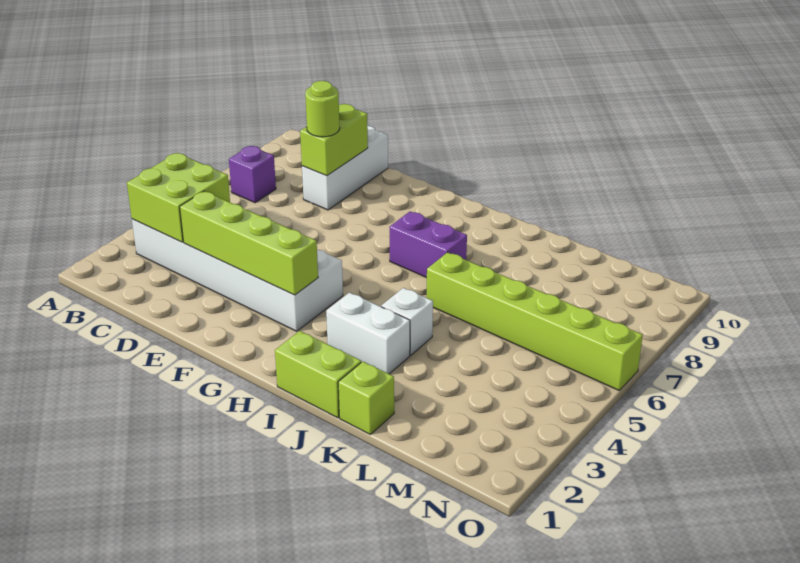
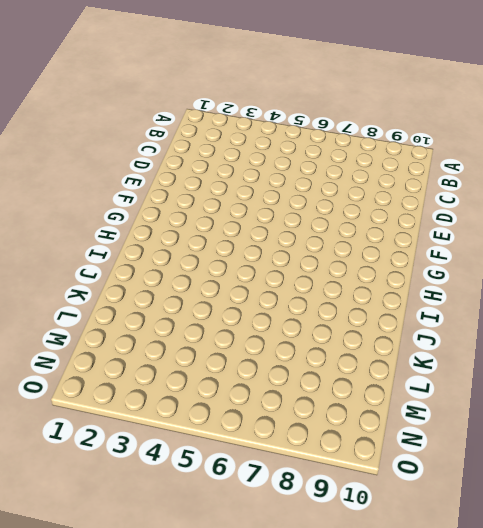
none -> white 2x6 brick [132,219,343,331]
none -> purple 1x1 brick [229,146,276,203]
none -> white 1x3 brick [302,126,388,210]

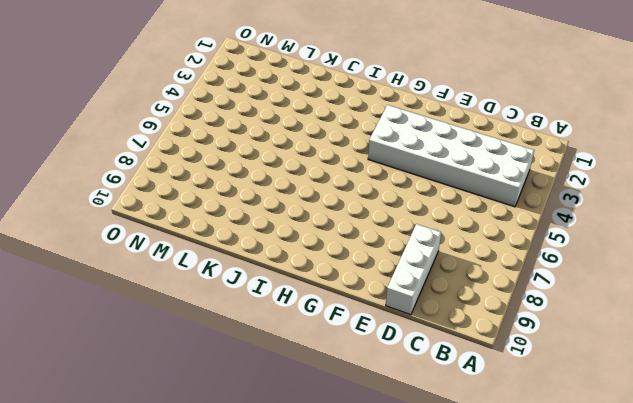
none -> purple 1x1 brick [229,146,276,203]
none -> purple 1x2 brick [390,212,467,278]
none -> lime 1x2 brick [275,331,361,418]

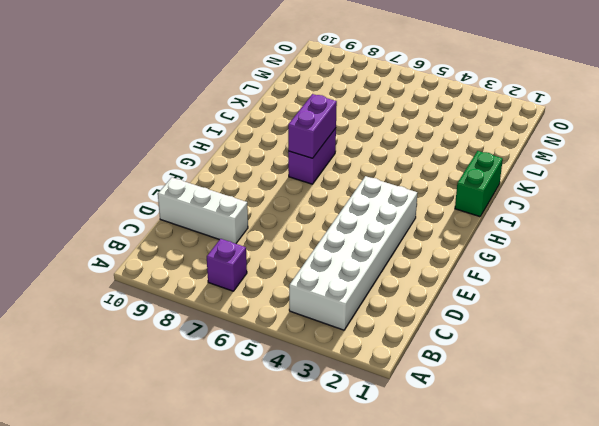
purple 1x2 brick [288,94,337,158] -> none
green 1x2 brick [455,151,503,217] -> lime 1x2 brick [275,331,361,418]
none -> white 1x2 brick [326,293,410,374]
none -> white 1x1 brick [381,288,433,355]
none -> lime 1x6 brick [426,252,643,390]

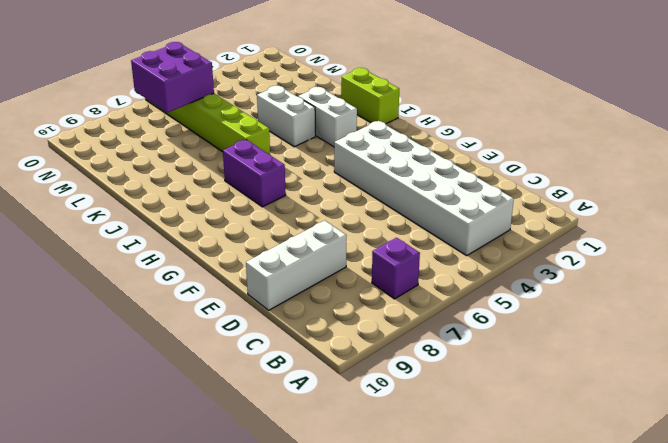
white 1x2 brick [257,86,315,147] -> white 1x1 brick [381,288,433,355]
purple 2x2 brick [131,42,214,113] -> none
none -> lime 1x1 brick [338,362,394,434]
none -> lime 2x2 brick [127,153,230,242]
none -> lime 1x4 brick [180,191,318,295]

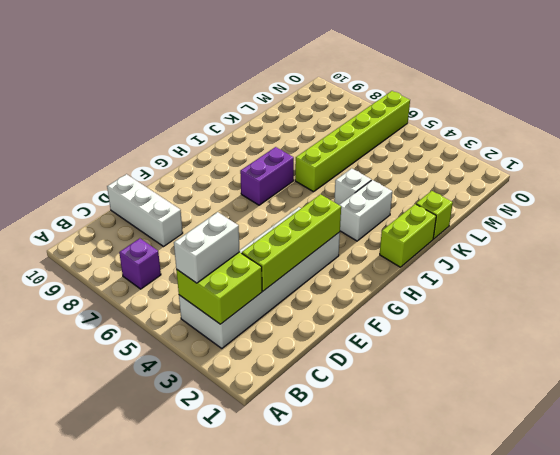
white 1x2 brick [174,212,240,283] -> none
none -> lime 1x2 brick [300,104,368,176]
none -> lime 1x1 round brick [305,81,340,137]

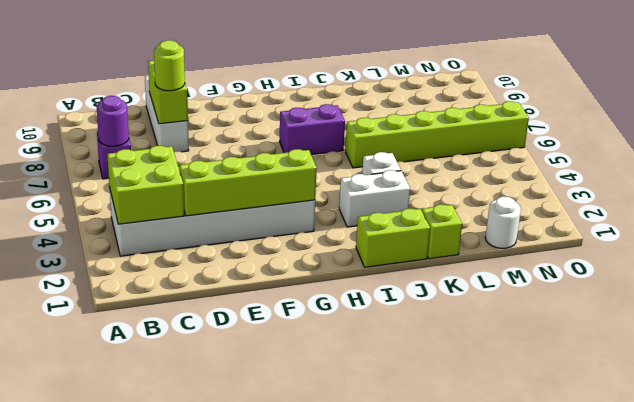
purple 1x1 round brick [97,96,129,146] -> none
white 1x1 round brick [485,196,521,248] -> none

